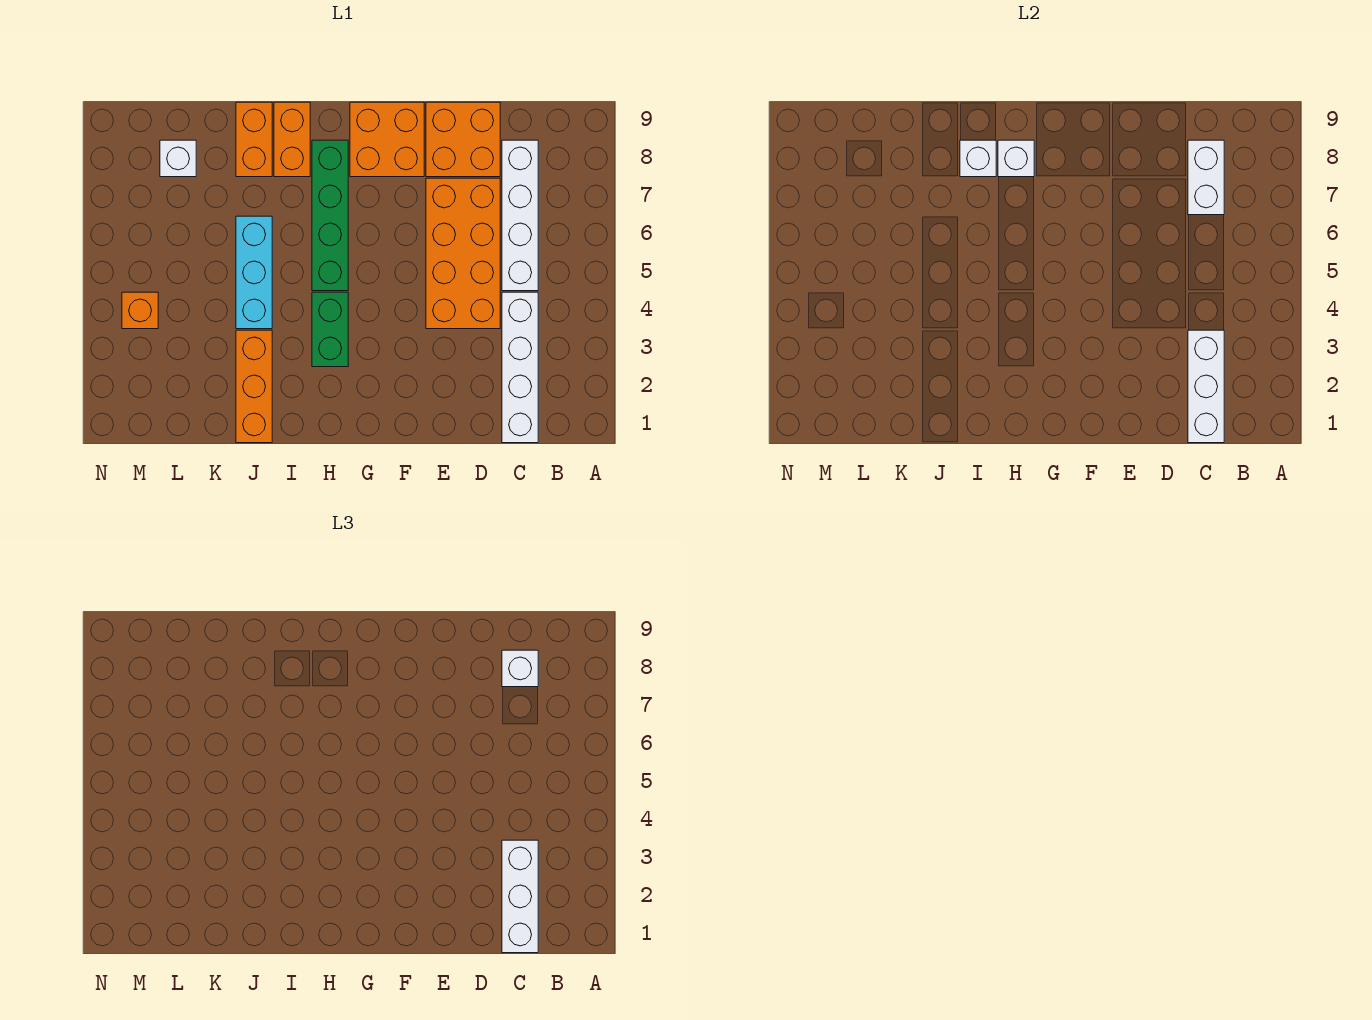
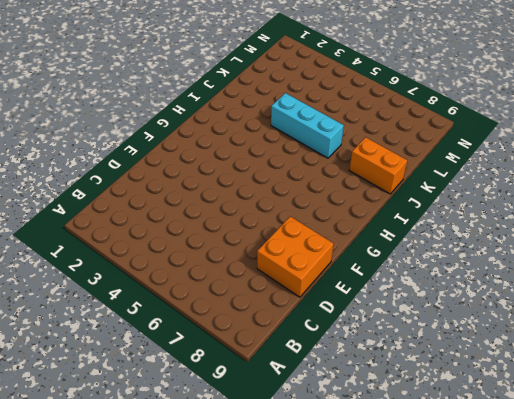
none -> white 1x4 brick [502,292,538,443]
none -> white 1x4 brick [502,140,538,291]
none -> orange 2x4 brick [426,178,500,329]

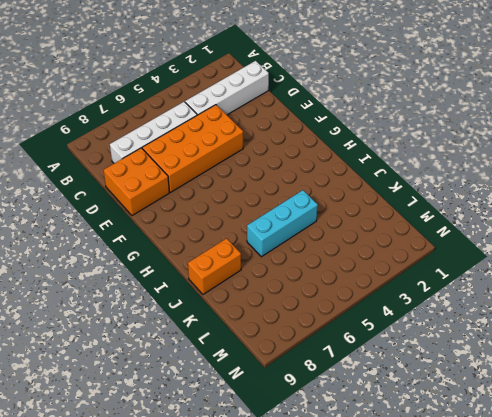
none -> orange 2x2 brick [350,102,424,177]
none -> green 1x2 brick [312,292,348,367]
none -> green 1x4 brick [312,140,348,291]

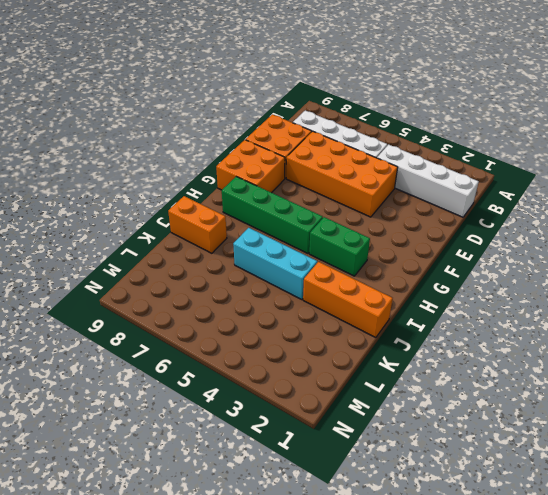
none -> orange 1x2 brick [274,102,310,177]
none -> white 1x1 brick [160,140,196,177]
none -> orange 1x1 brick [122,292,158,329]

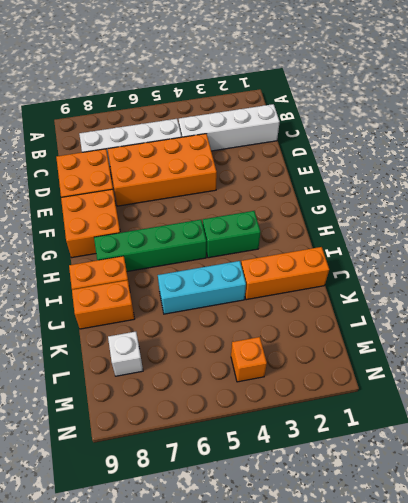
none -> white 1x3 brick [1188,330,1224,443]
none -> white 1x2 brick [1188,140,1224,215]
none -> white 1x1 brick [998,140,1034,177]

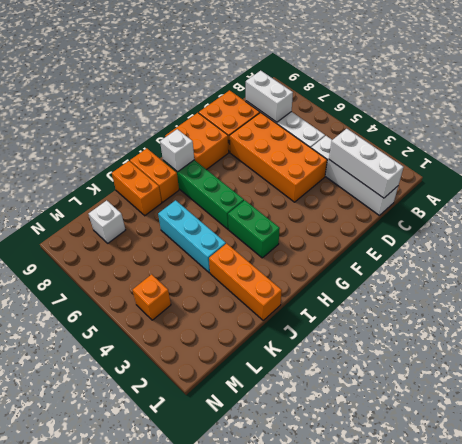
none -> white 1x1 brick [960,140,996,177]
none -> white 1x3 brick [502,840,538,953]
none -> white 1x1 brick [502,650,538,687]

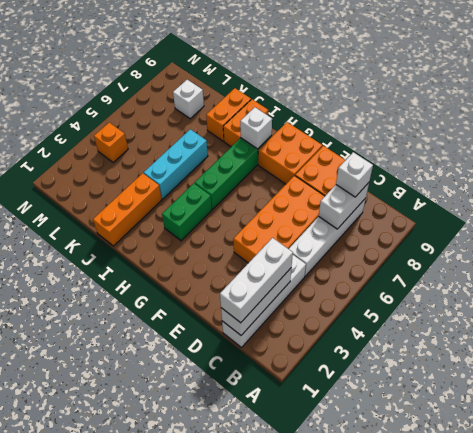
none -> white 1x1 brick [960,140,996,177]

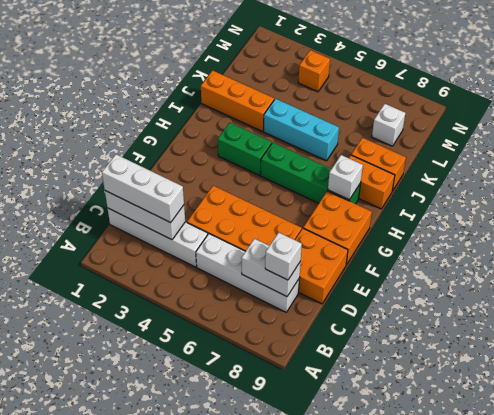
none -> white 1x1 brick [960,140,996,177]

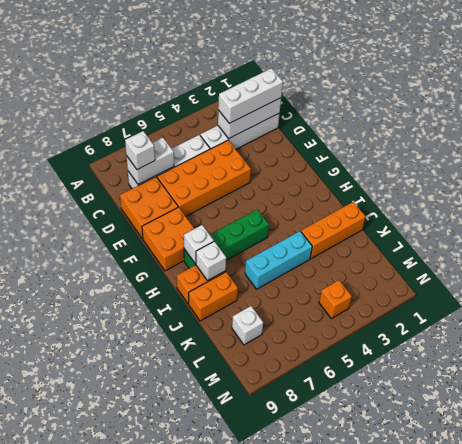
none -> green 1x2 brick [312,292,348,367]

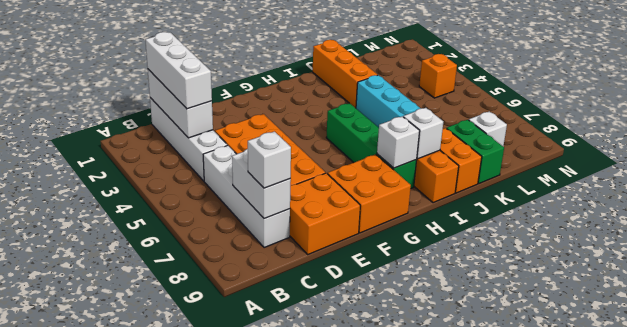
green 1x2 brick [447,120,504,184] -> green 1x2 brick moved to [312,292,348,367]

